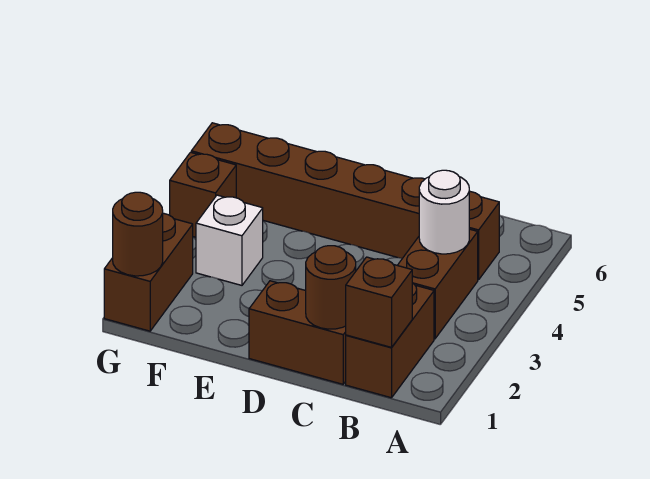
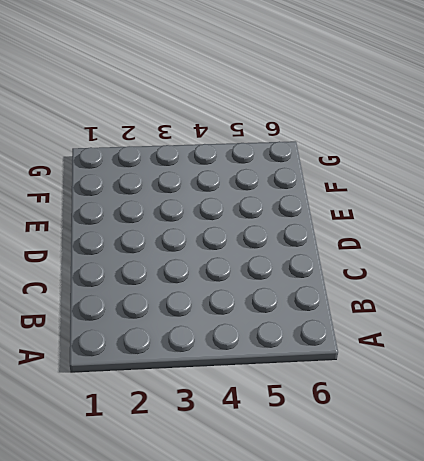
none -> brown 1x2 brick [346,283,434,398]
none -> brown 1x2 brick [398,229,478,339]

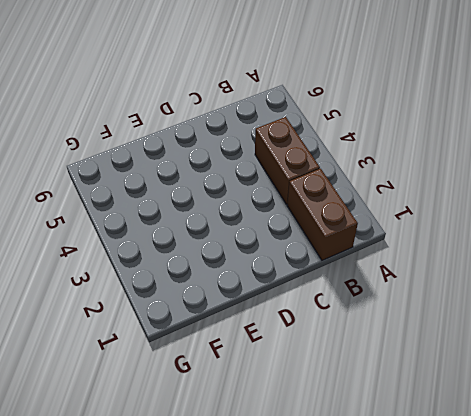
none -> brown 1x6 brick [191,123,499,280]
none -> brown 1x2 brick [249,281,346,384]

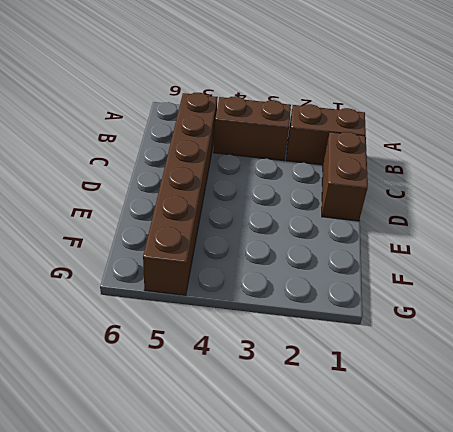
none -> white 1x1 brick [196,195,263,285]
none -> brown 1x2 brick [104,213,193,331]

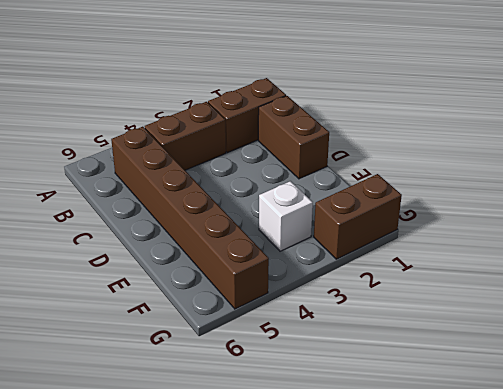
none -> brown 1x1 brick [170,152,236,237]
none -> brown 1x1 brick [346,257,412,347]

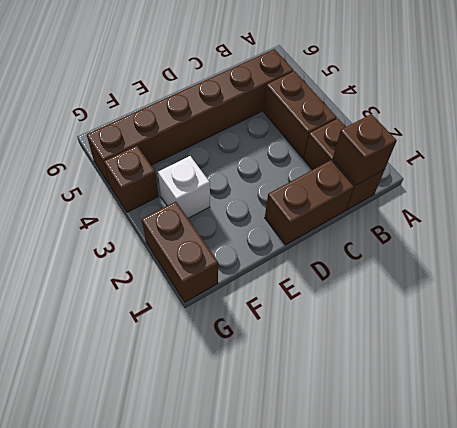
none -> white 1x1 round brick [419,170,469,254]
none -> brown 1x1 round brick [306,246,356,329]

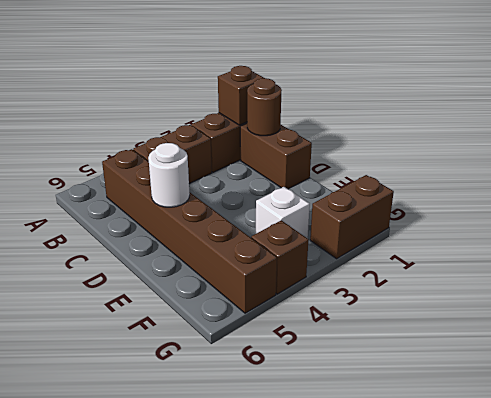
white 1x1 round brick [148,143,190,207] -> white 1x1 round brick moved to [419,170,469,254]
none -> brown 1x1 round brick [113,192,163,276]

